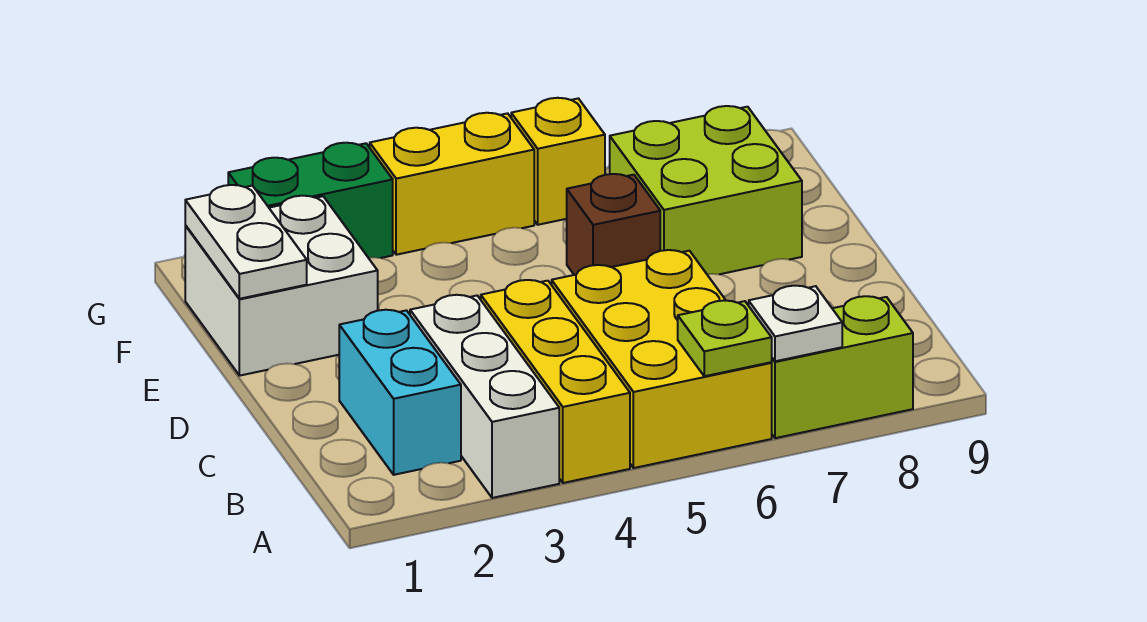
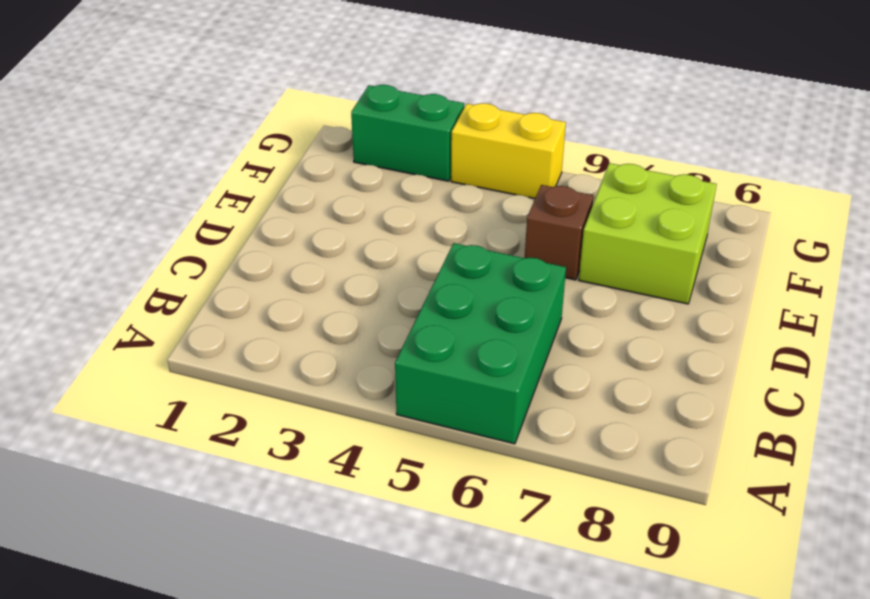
green 2x3 brick [395,243,566,444] -> yellow 2x3 brick [552,250,772,468]
none -> white 1x3 brick [410,295,559,498]
none -> yellow 1x3 brick [481,280,630,483]
none -> lime 1x2 brick [771,296,913,438]

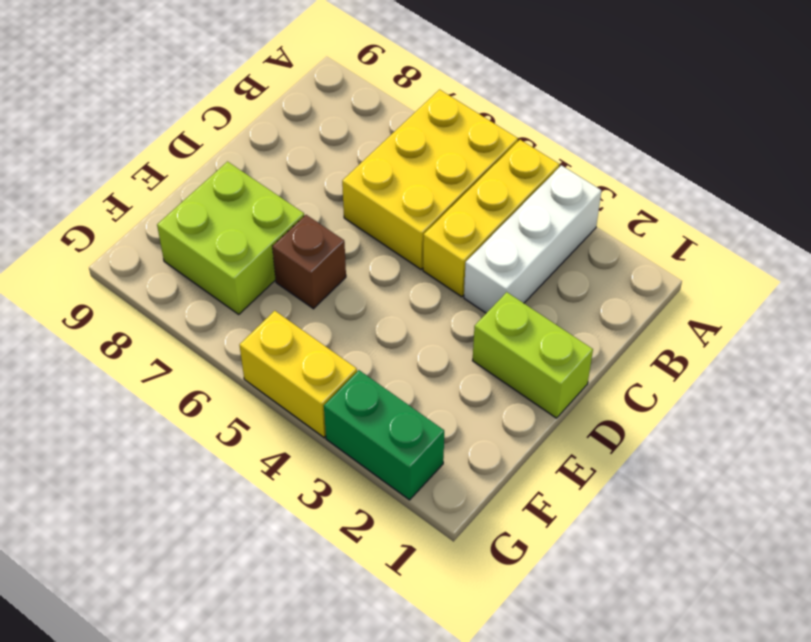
lime 1x2 brick [473,292,593,418] -> lime 1x2 brick moved to [771,296,913,438]
none -> cyan 1x2 brick [339,310,461,475]
none -> white 2x2 brick [185,196,378,376]
none -> yellow 1x1 brick [511,98,605,225]

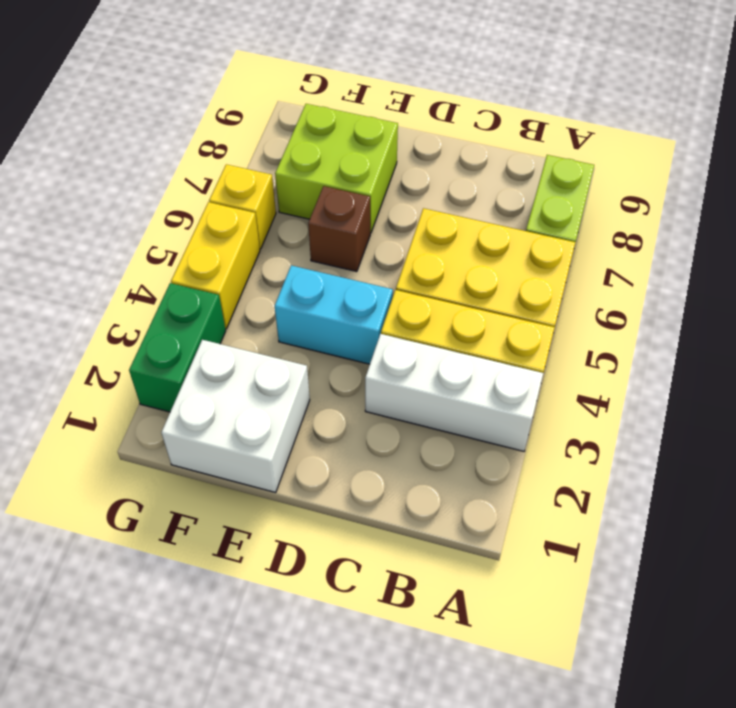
cyan 1x2 brick [275,265,393,364] -> cyan 1x2 brick moved to [339,310,461,475]
none -> lime 1x1 plate [678,300,772,376]
none -> white 1x1 plate [749,286,842,361]
none -> white 1x2 plate [185,185,307,299]

